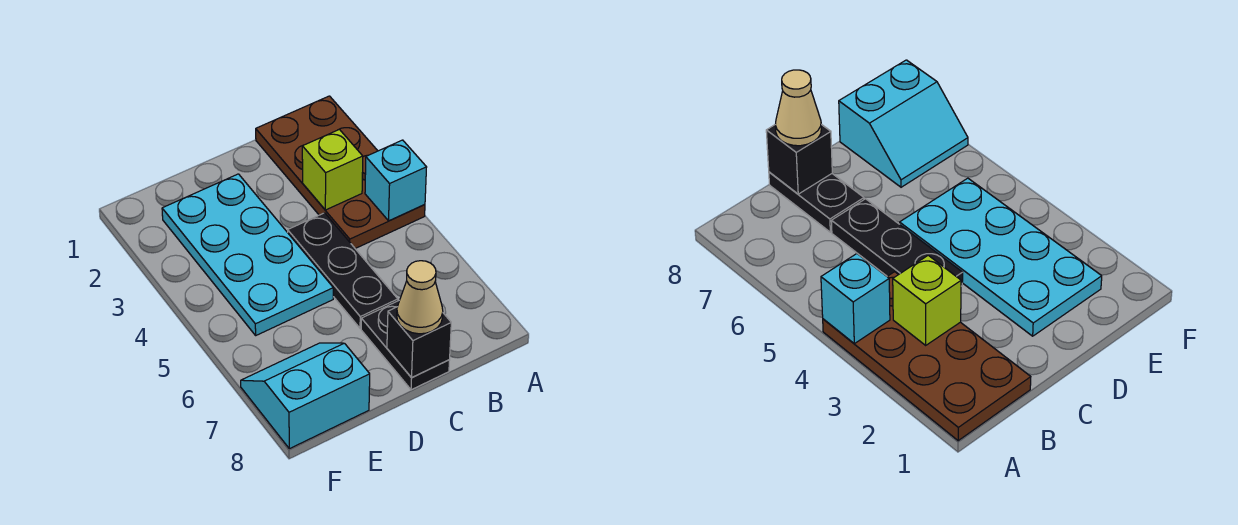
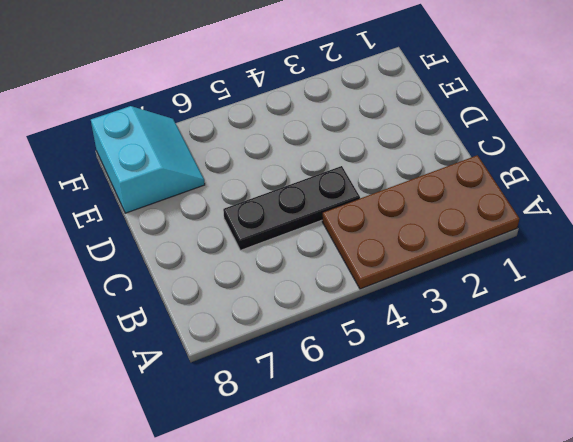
none -> black 1x2 plate [361,301,450,390]
none -> cyan 2x4 plate [162,174,333,335]

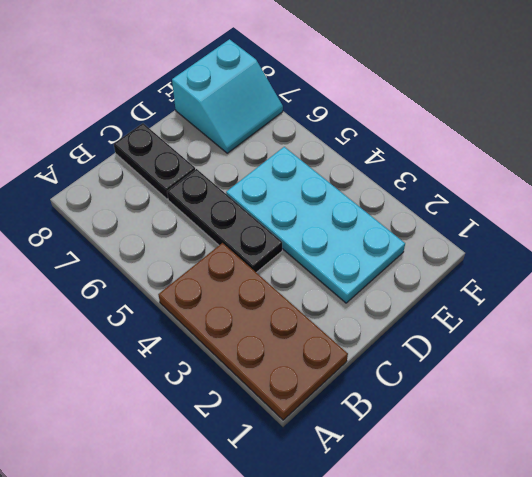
none -> cyan 1x1 brick [365,140,427,221]
none -> lime 1x1 brick [302,129,363,210]

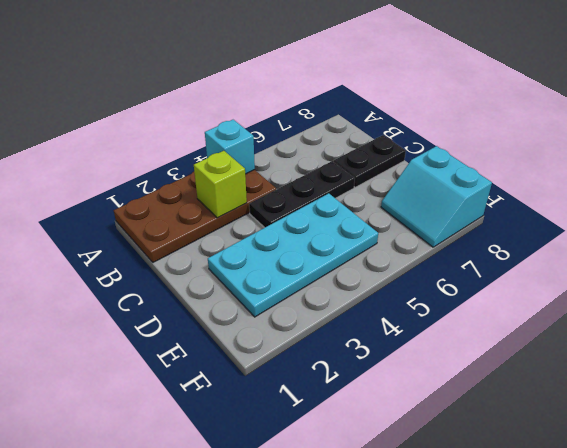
none -> black 1x1 brick [387,307,451,378]
none -> tan 1x1 cone [397,261,443,334]

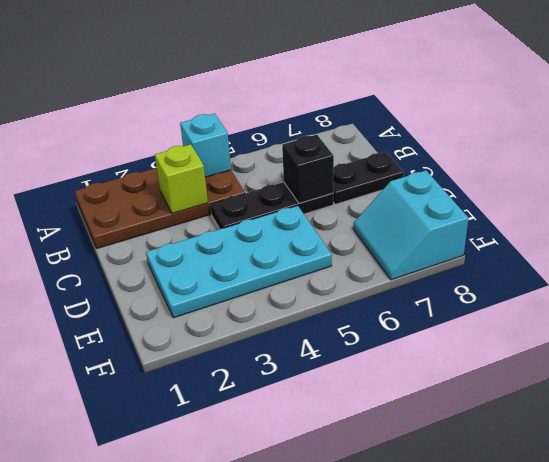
black 1x1 brick [282,135,334,203] -> black 1x1 brick moved to [387,307,451,378]
none -> tan 1x1 cone [397,261,443,334]

